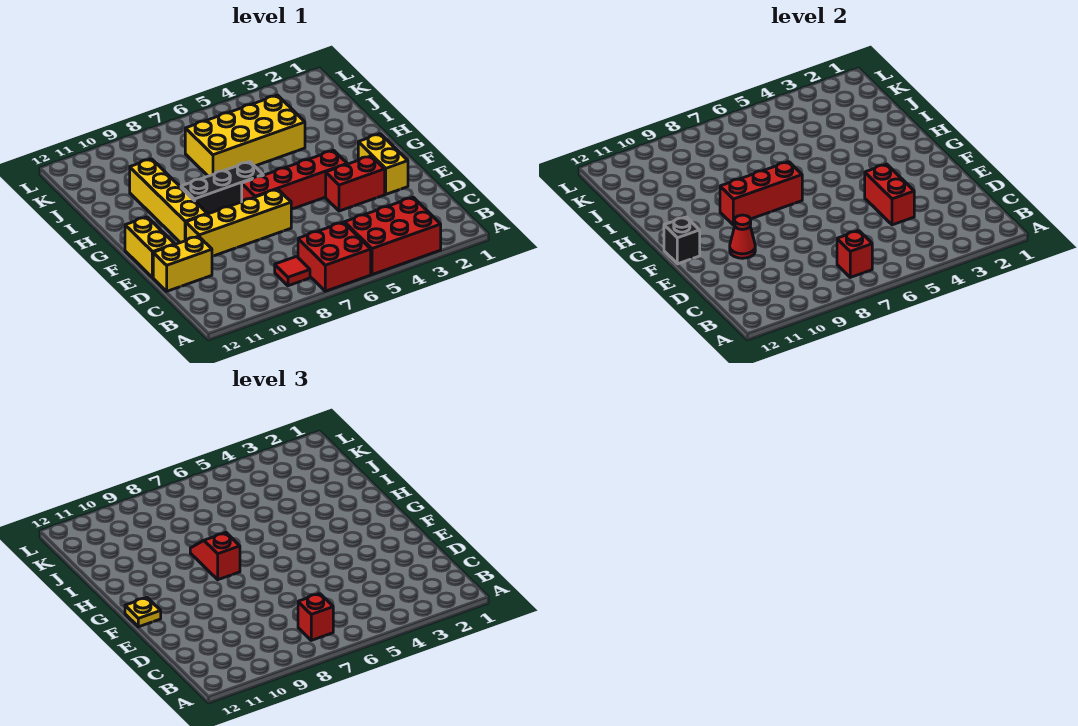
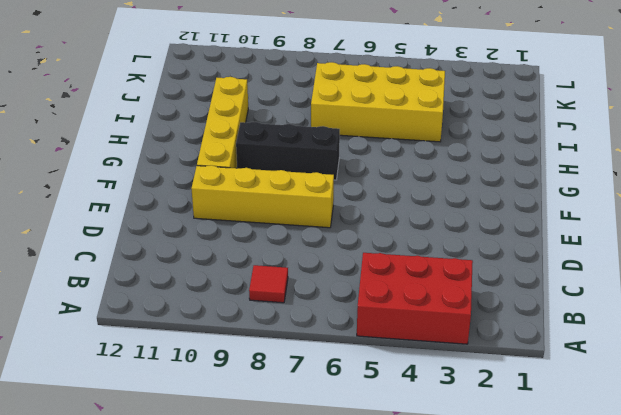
none -> red 2x2 brick [298,222,371,291]
none -> yellow 1x2 brick [153,236,212,291]
none -> yellow 1x2 brick [358,134,408,194]

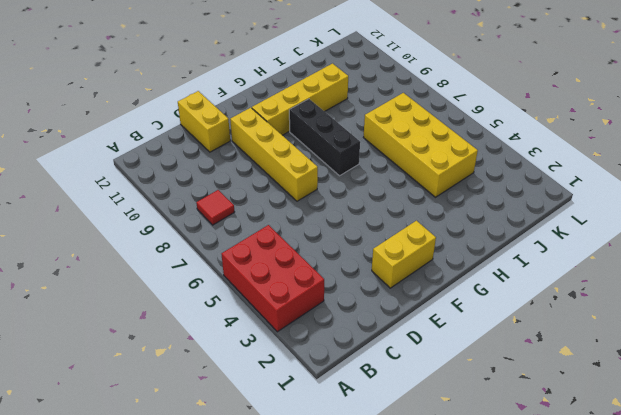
none -> red 2x2 brick [298,222,371,291]
none -> red 1x2 brick [326,156,385,211]
none -> yellow 1x2 brick [125,217,175,278]

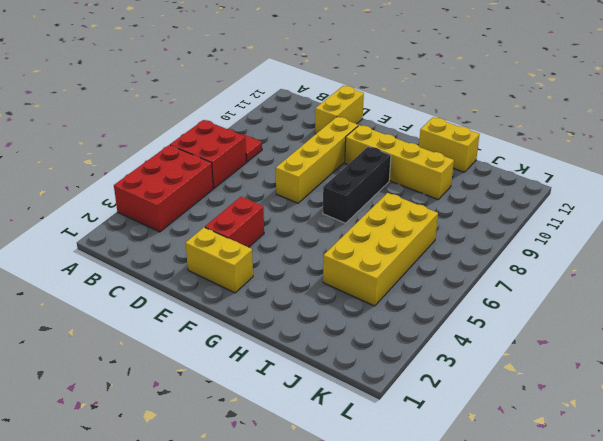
yellow 1x2 brick [419,118,480,172] -> yellow 1x2 brick moved to [125,217,175,278]
none -> red 1x4 brick [242,150,347,209]
none -> red 1x1 brick [837,231,872,277]
none -> red 1x2 brick [865,164,914,225]

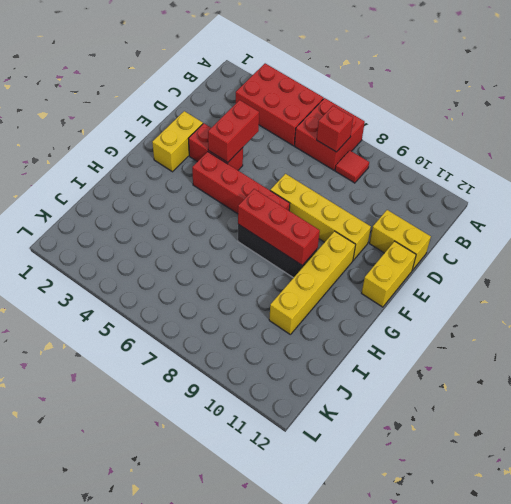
none -> yellow 2x4 brick [185,95,305,176]
none -> red 1x1 cone [730,215,755,258]
none -> black 1x1 brick [664,217,700,264]

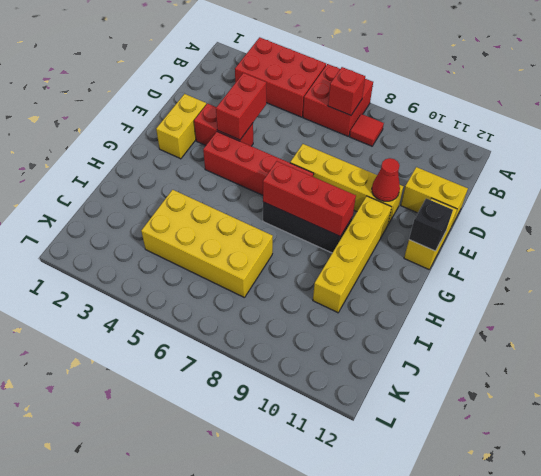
none -> red 1x1 brick [298,594,333,640]
none -> yellow 1x1 plate [125,598,161,627]
none -> red 1x2 slope [190,533,240,580]

